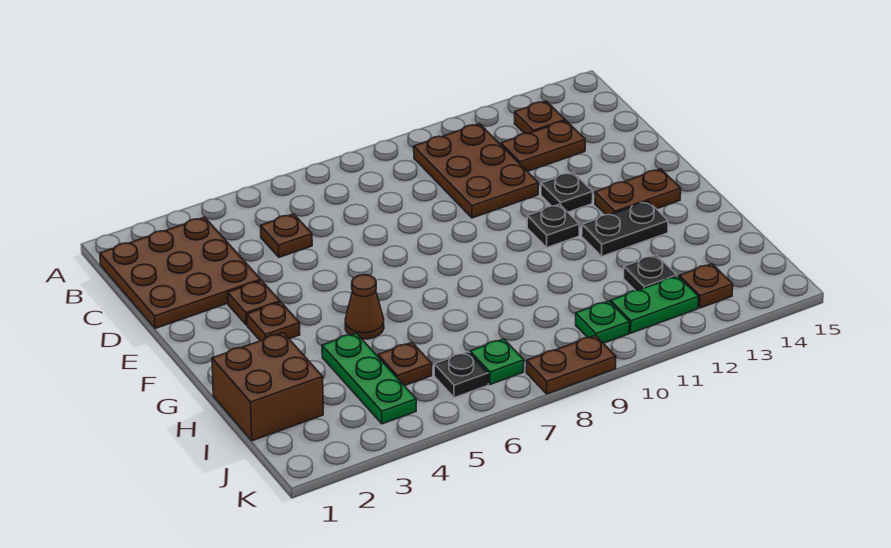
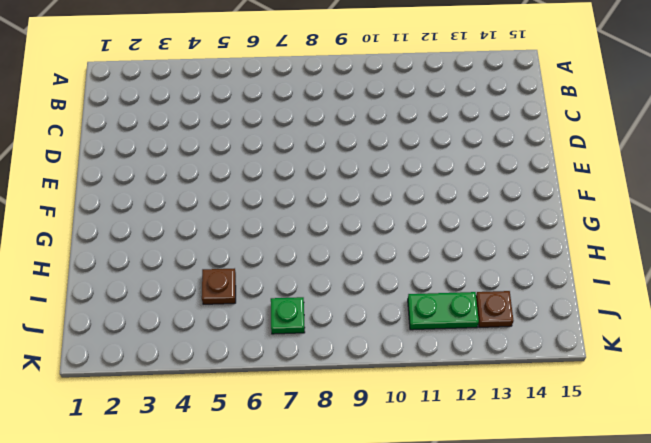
none -> brown 3x3 plate [100,217,261,329]
none -> brown 2x3 plate [414,124,538,218]
none -> brown 1x1 plate [514,101,565,134]

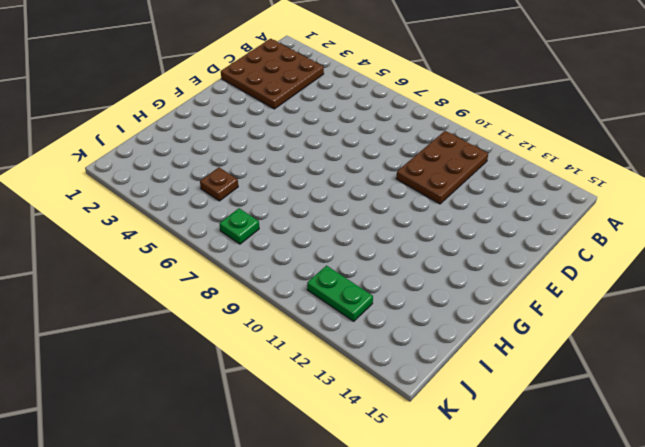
none -> brown 1x1 plate [514,101,565,134]
none -> brown 1x1 plate [260,214,312,257]
none -> brown 1x2 plate [501,121,585,172]

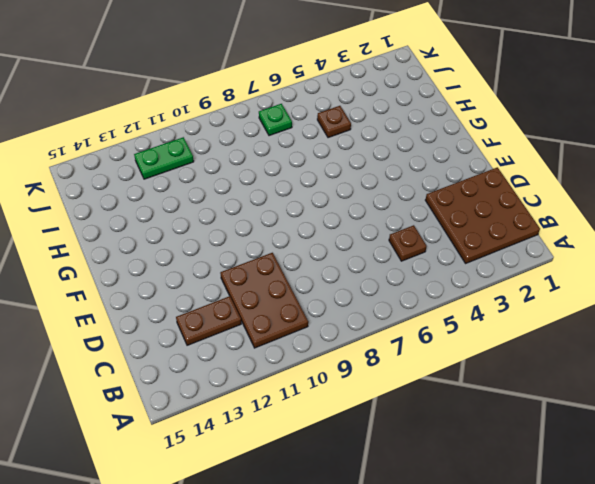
none -> brown 1x1 plate [514,101,565,134]
none -> brown 1x1 plate [228,281,280,325]
none -> black 1x1 plate [541,172,593,212]

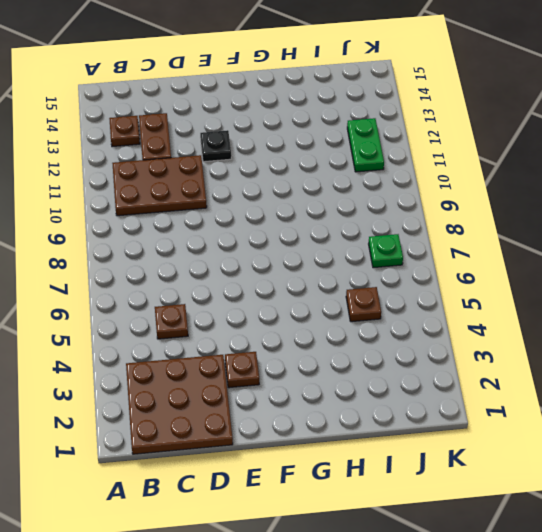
none -> brown 1x1 plate [247,302,300,341]
none -> black 1x1 plate [527,204,579,247]
none -> brown 1x2 plate [595,169,681,215]

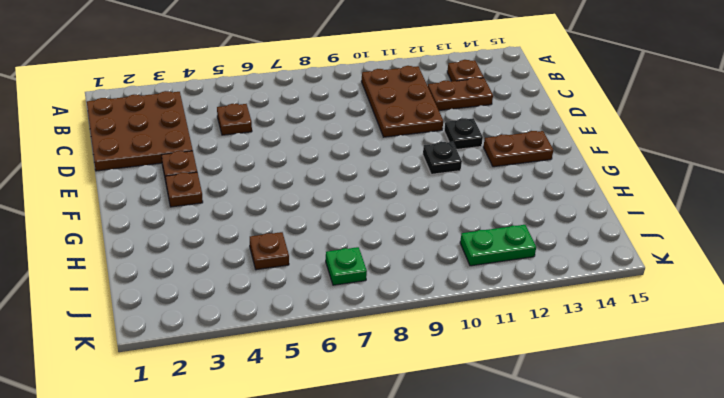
none -> brown 1x1 cone [345,275,384,339]
none -> black 1x2 plate [582,201,668,256]
none -> brown 2x2 brick [212,333,323,441]

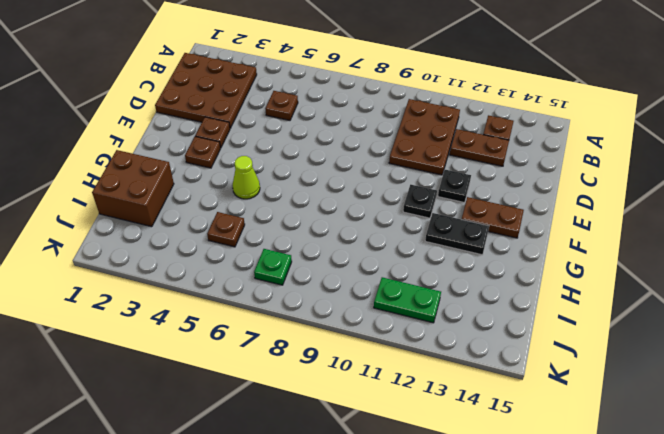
lime 1x1 cone [232,156,260,199] -> brown 1x1 cone [345,275,384,339]
none -> green 1x3 plate [322,333,416,424]
none -> black 1x1 plate [624,255,677,291]
none -> black 1x1 plate [434,352,488,398]

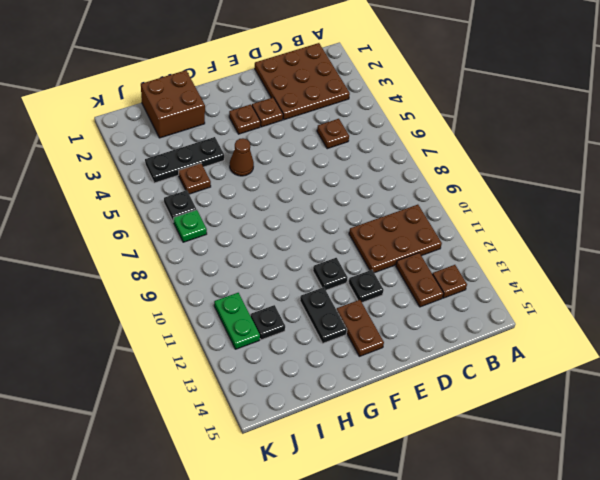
black 1x3 plate [145,137,224,183] -> green 1x3 plate [322,333,416,424]
none -> green 1x1 plate [576,301,629,343]
none -> brown 1x1 plate [679,264,733,308]
none -> brown 1x2 plate [526,335,616,394]

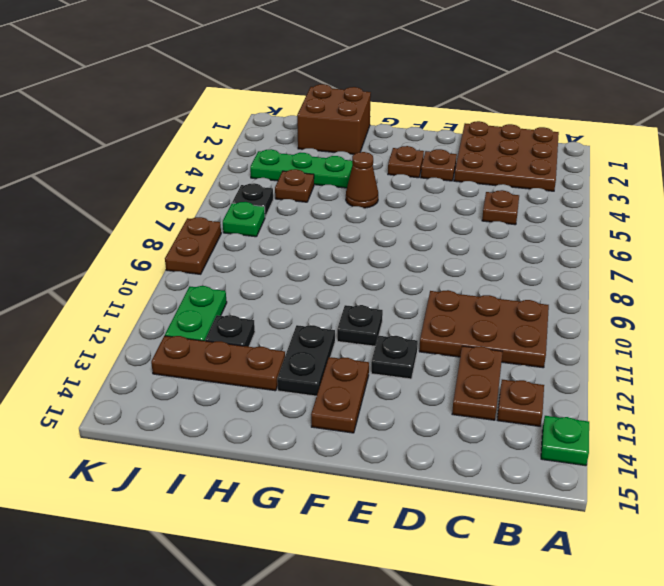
green 1x1 plate [541,416,589,466] -> green 1x1 plate moved to [576,301,629,343]
brown 1x3 plate [151,336,285,391] -> brown 1x1 plate [679,264,733,308]

